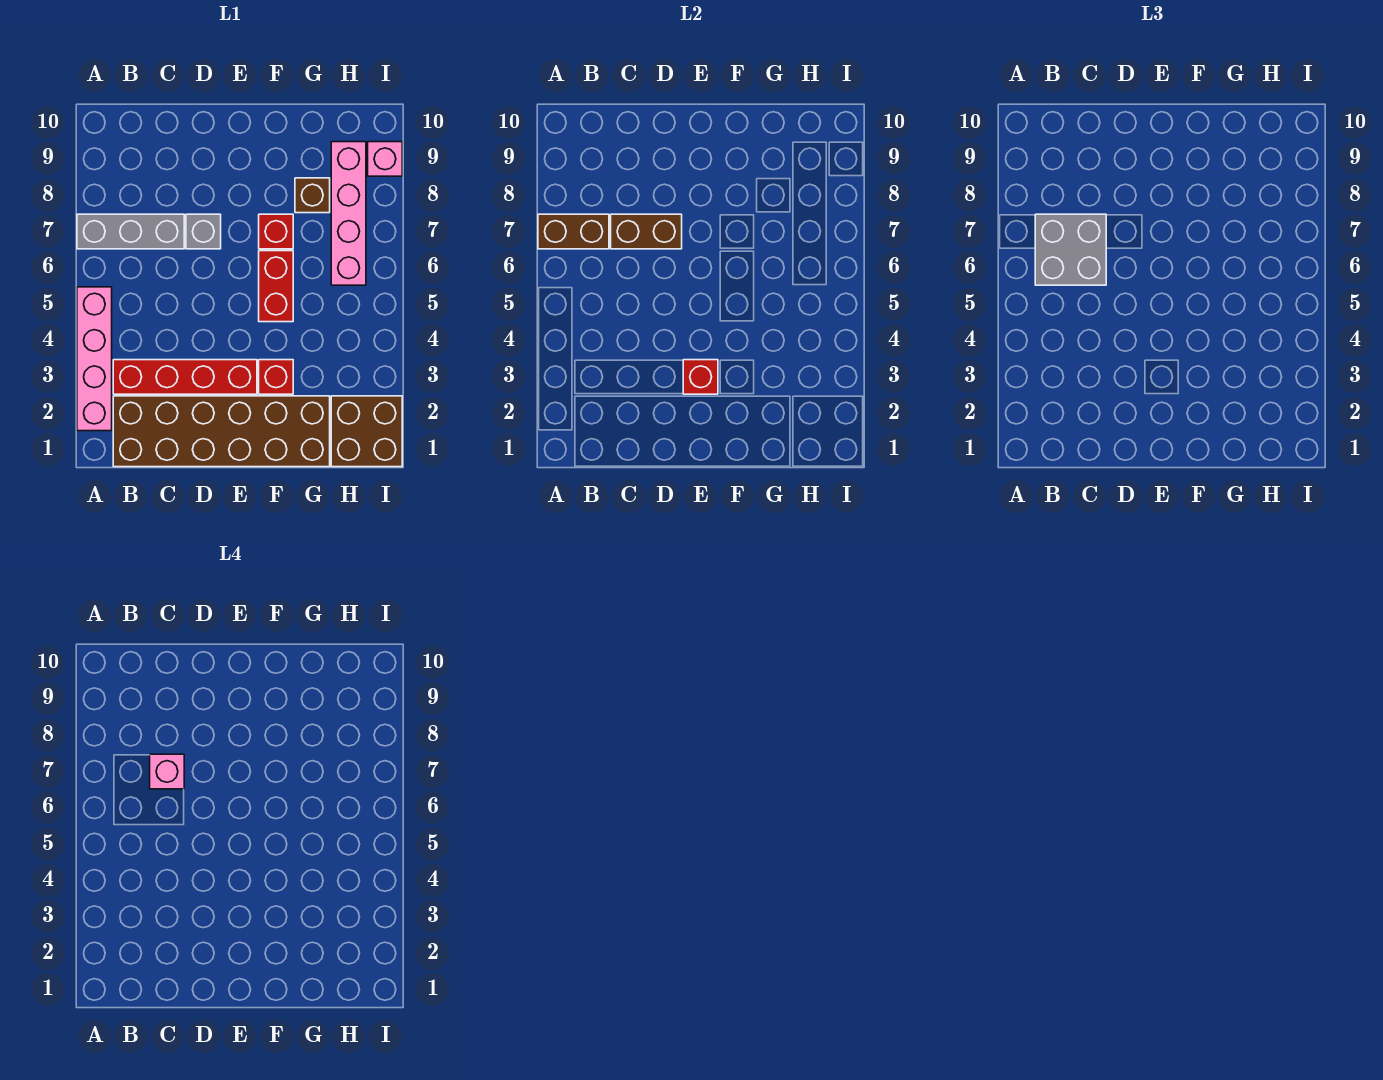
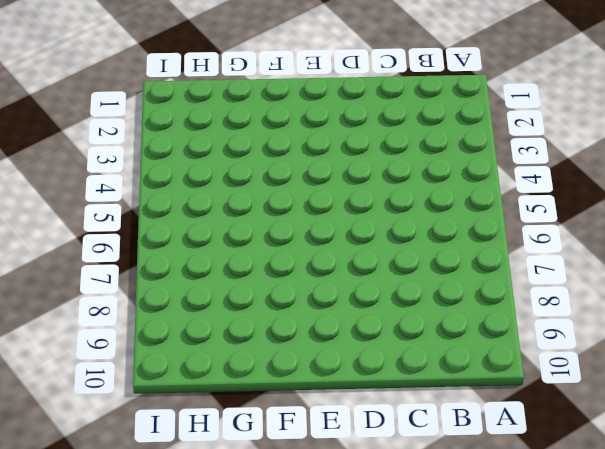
none -> pink 1x4 brick [77,287,112,431]
none -> grey 1x3 brick [77,214,184,249]
none -> brown 2x6 brick [113,396,330,467]

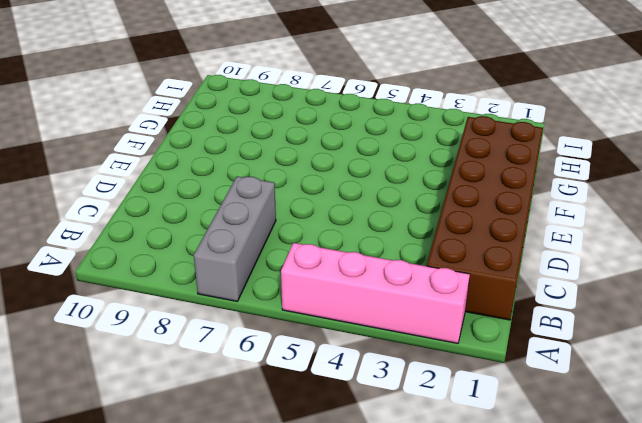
none -> red 1x4 brick [113,360,257,394]
none -> grey 1x1 brick [186,214,221,249]
none -> red 1x1 brick [259,360,293,394]

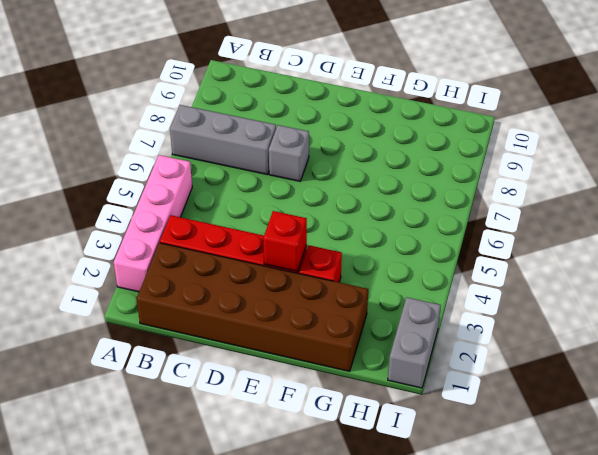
grey 1x2 brick [388,297,441,388] -> brown 2x2 brick [331,396,402,467]
none -> red 1x2 brick [259,251,293,322]
none -> red 1x1 brick [259,214,293,249]
none -> brown 1x1 brick [295,178,330,213]

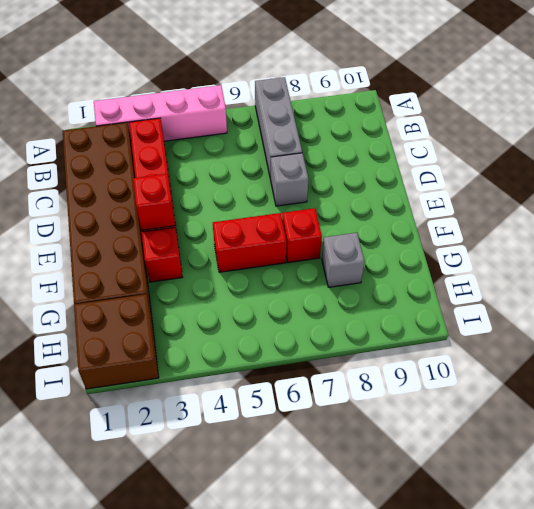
grey 1x1 brick [322,233,365,287] -> brown 1x1 brick [295,178,330,213]
none -> pink 1x4 brick [331,142,366,285]
none -> pink 1x1 brick [368,142,402,176]
none -> brown 1x2 brick [538,214,609,249]

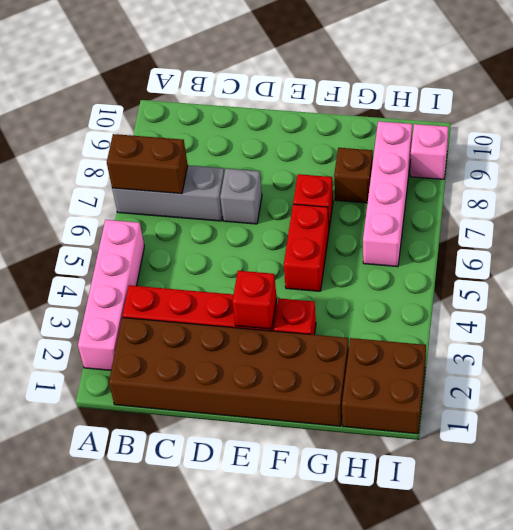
none -> brown 1x2 brick [611,214,682,249]
none -> grey 2x2 brick [1035,214,1106,285]
none -> pink 1x1 brick [150,754,184,789]

